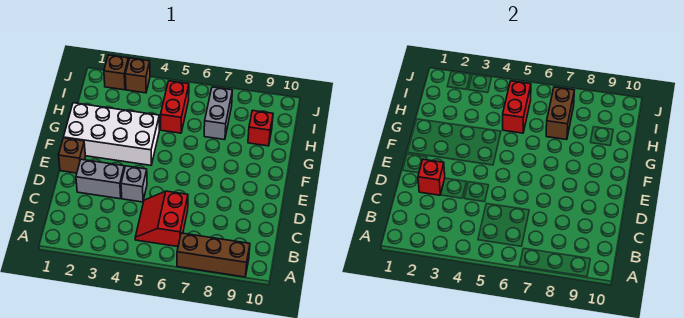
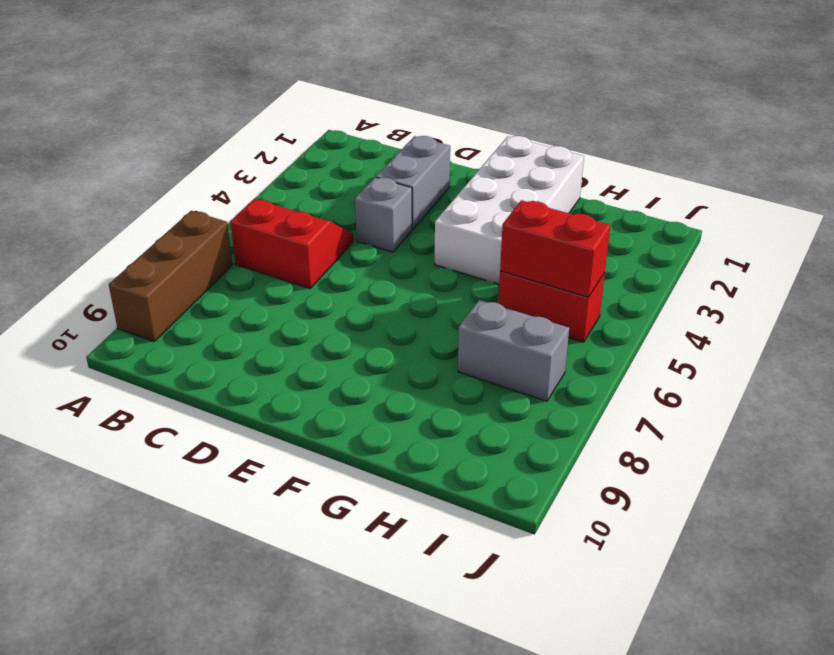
none -> brown 1x1 brick [59,138,85,173]
none -> red 1x1 brick [248,110,273,146]
none -> brown 1x1 brick [104,55,129,90]

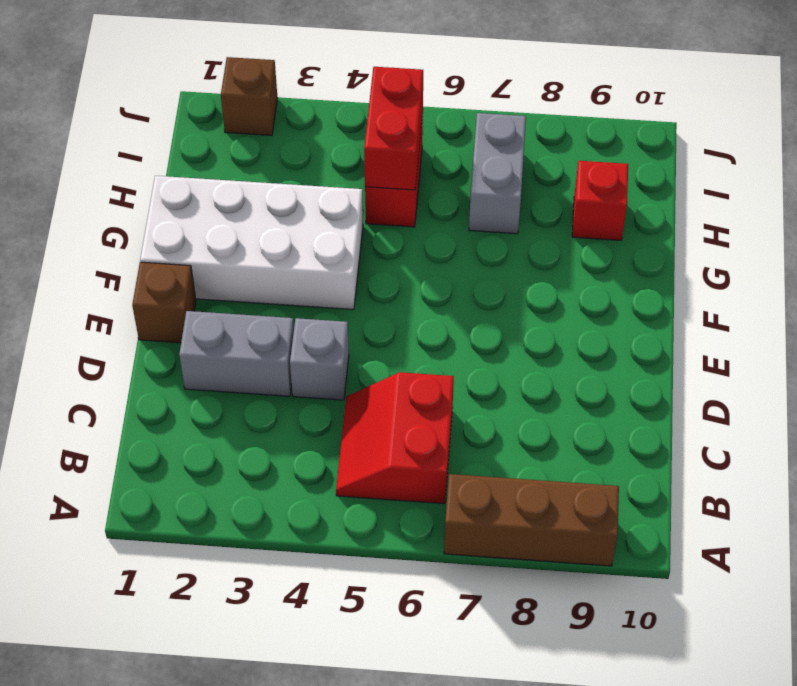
none -> brown 1x1 brick [125,58,150,93]
none -> red 1x1 brick [418,159,445,195]
none -> brown 1x2 brick [546,87,574,140]

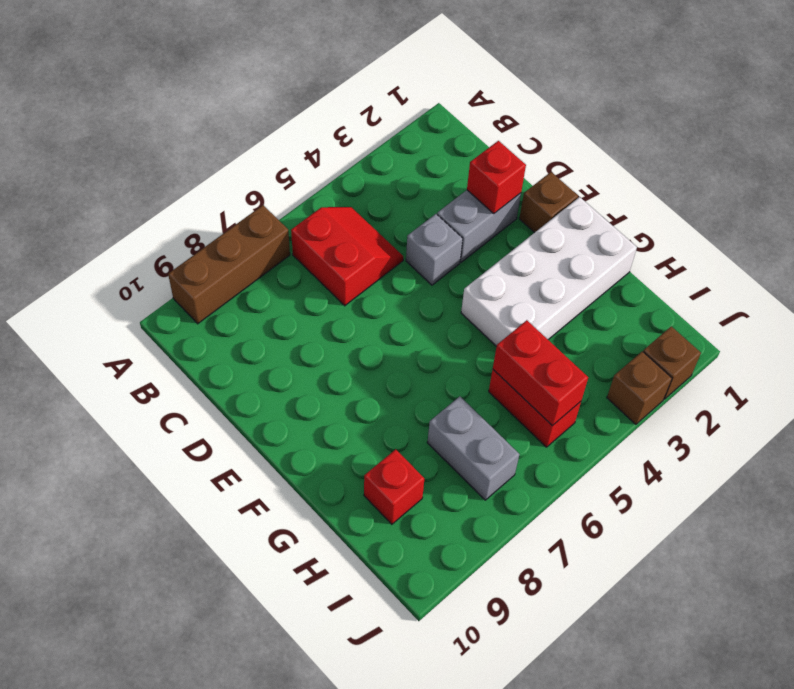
none -> brown 1x2 brick [546,87,574,140]

